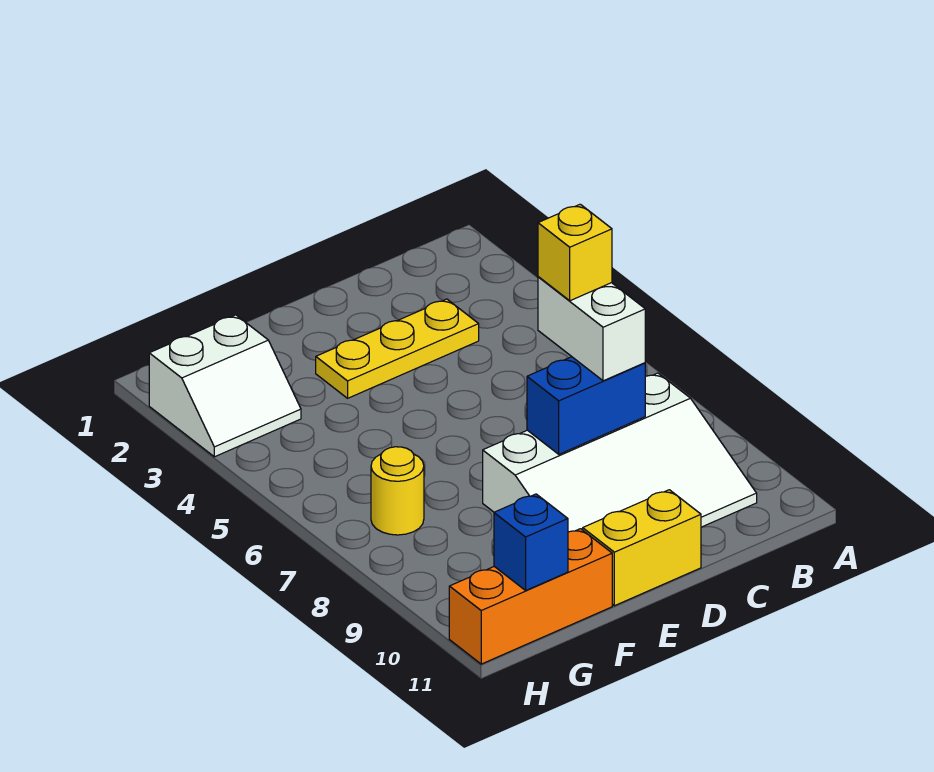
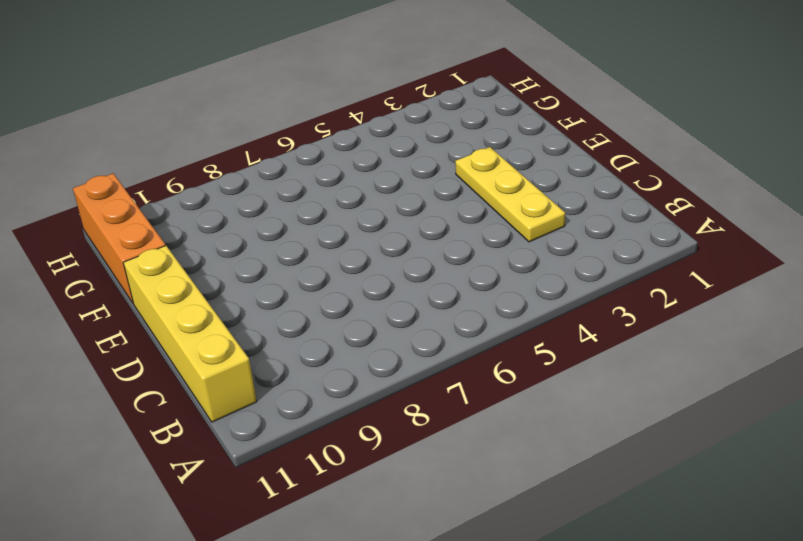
yellow 1x4 brick [123,246,257,422] -> yellow 1x2 brick [583,490,701,606]
none -> white 3x4 slope [483,373,757,532]
none -> white 2x2 slope [149,315,301,457]

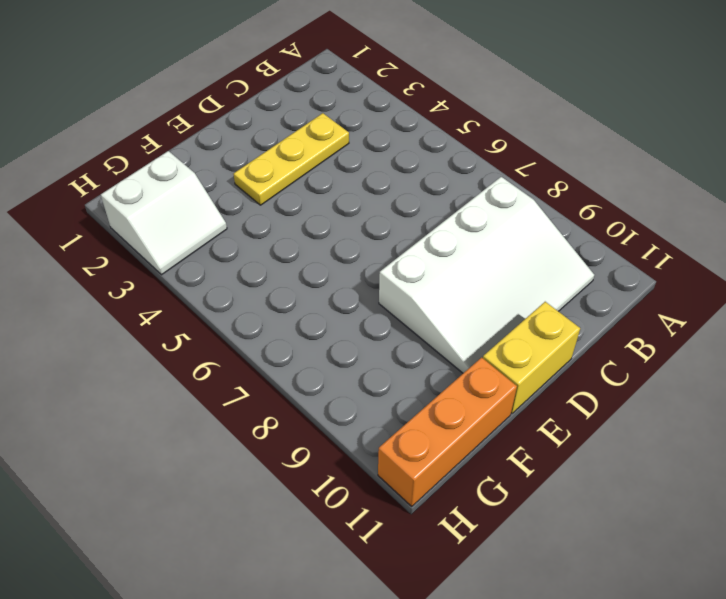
none -> yellow 1x1 round brick [371,447,424,535]
none -> blue 1x2 brick [527,357,645,454]

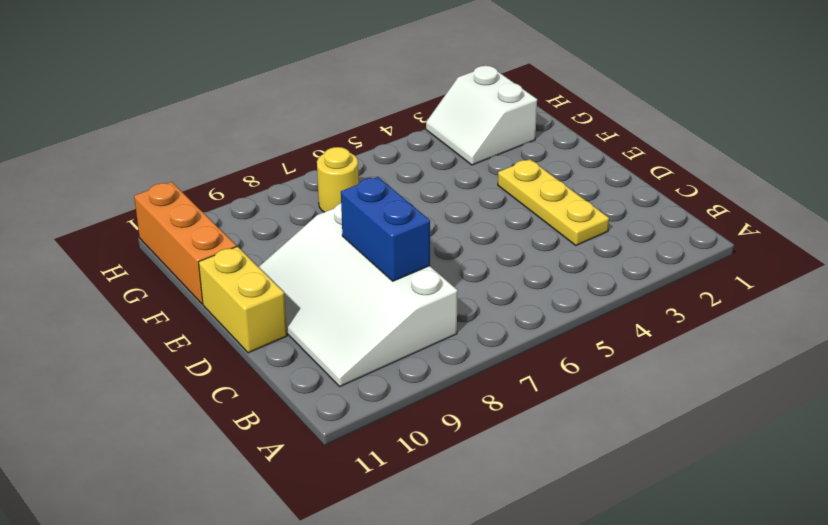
none -> blue 1x1 brick [494,494,568,590]
none -> white 1x2 brick [538,277,645,381]

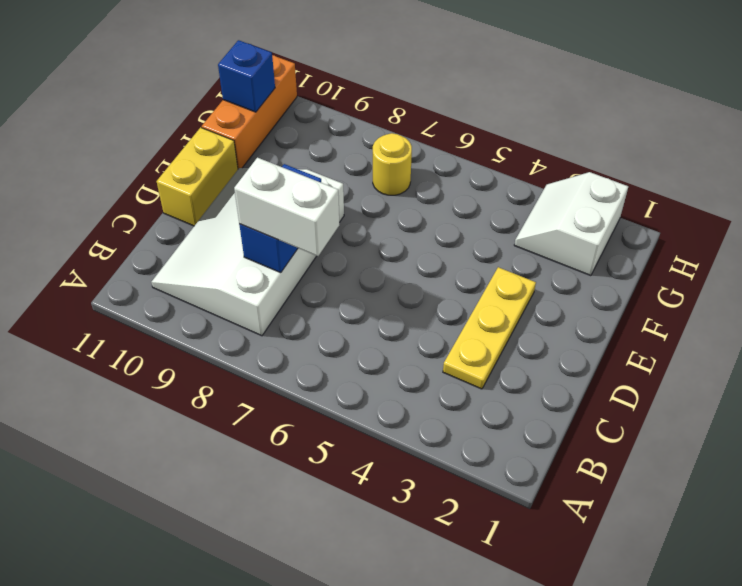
none -> yellow 1x1 brick [538,204,612,301]

